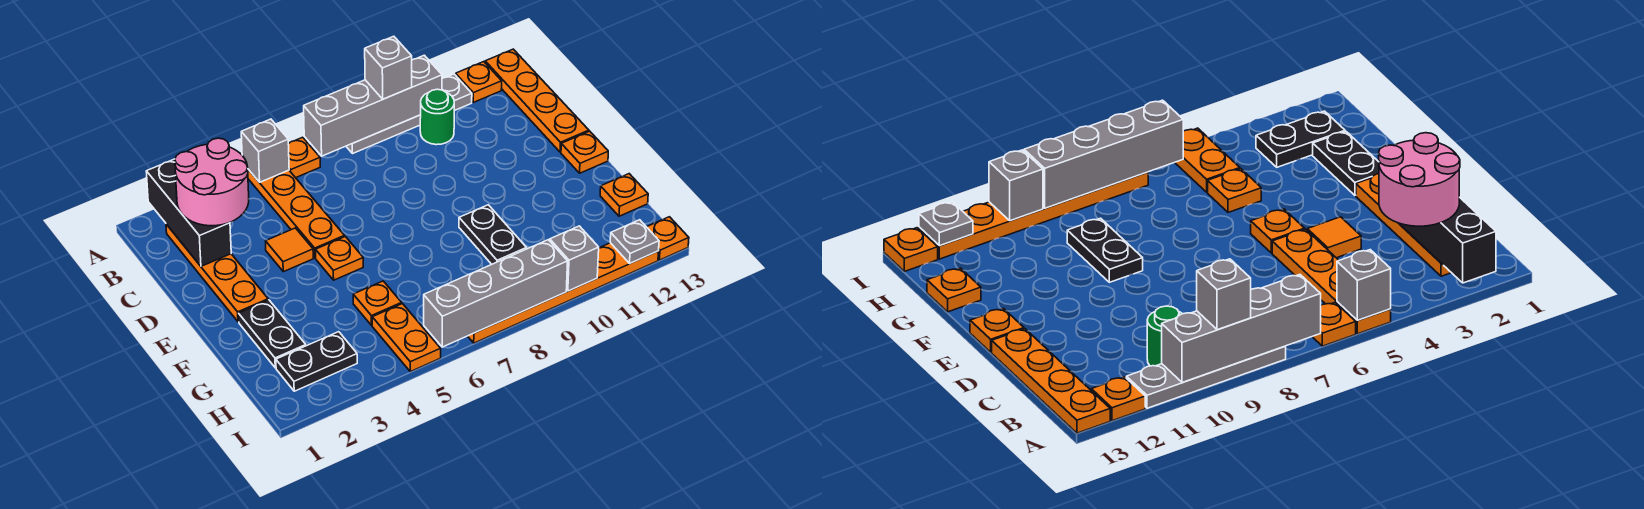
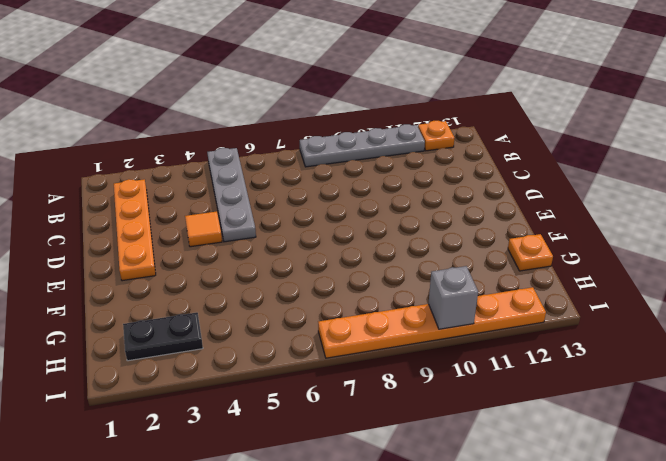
grey 1x4 plate [207,148,256,242] -> orange 1x4 plate [248,169,345,258]
none -> orange 1x1 plate [288,137,320,178]
none -> orange 1x4 plate [485,49,589,152]
none -> green 1x1 round brick [420,89,454,145]

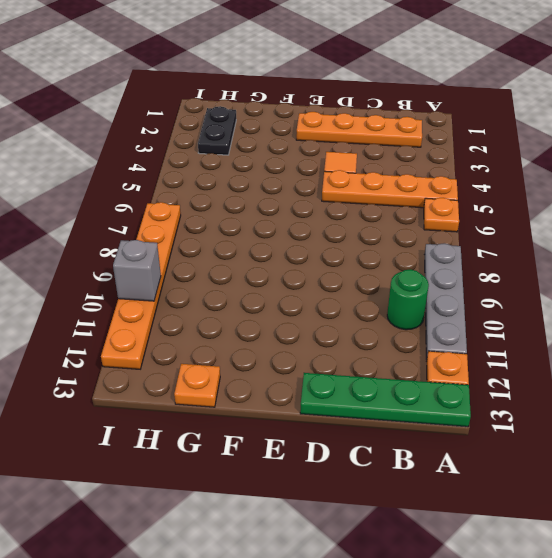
green 1x4 plate [300,373,471,427] -> orange 1x4 plate [485,49,589,152]
none -> orange 1x1 plate [316,237,363,280]
none -> orange 1x1 plate [561,131,608,173]
none -> black 1x2 plate [239,300,306,368]

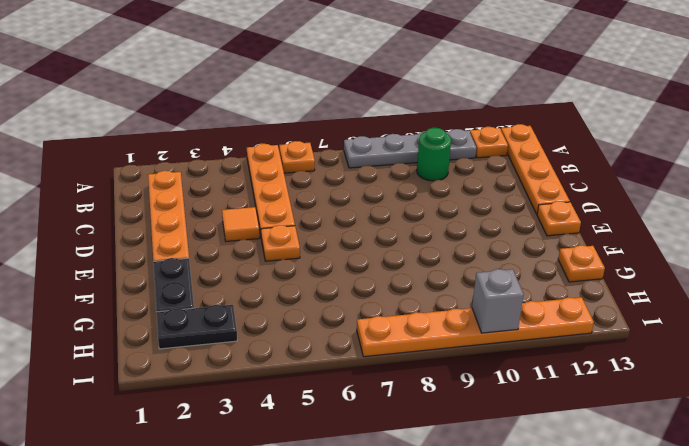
none -> black 1x2 plate [459,205,526,264]
none -> orange 1x1 plate [353,281,402,325]
none -> orange 1x2 plate [372,304,441,372]

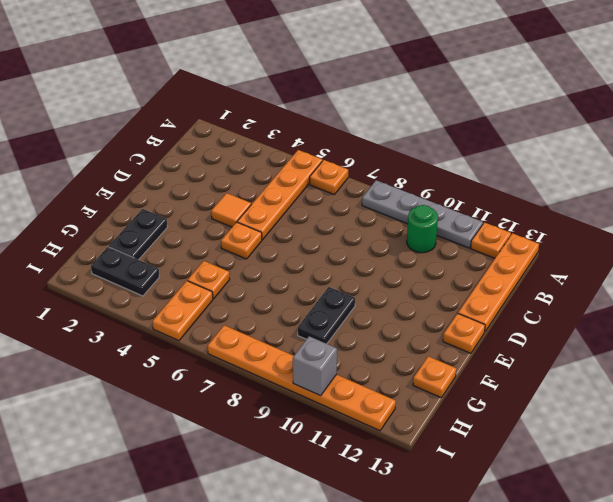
none -> orange 1x4 plate [166,224,268,322]
none -> orange 1x1 plate [647,217,689,260]
none -> black 1x3 brick [146,159,231,266]

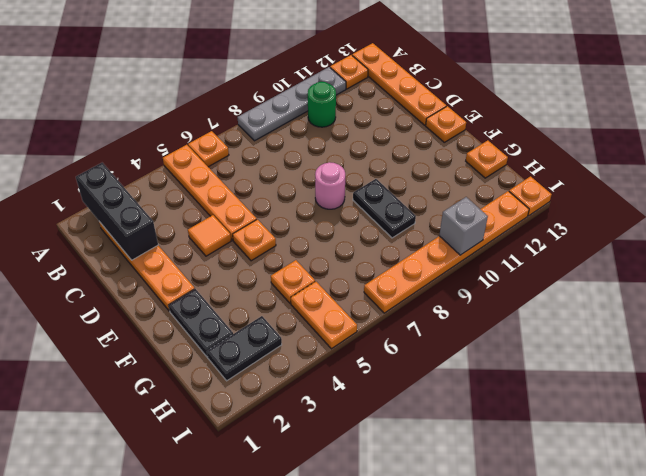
pink 1x1 round brick [315,162,345,209] -> none
none -> grey 1x1 brick [241,119,289,182]
none -> grey 1x4 brick [304,55,442,156]
none -> grey 1x4 brick [424,240,568,347]

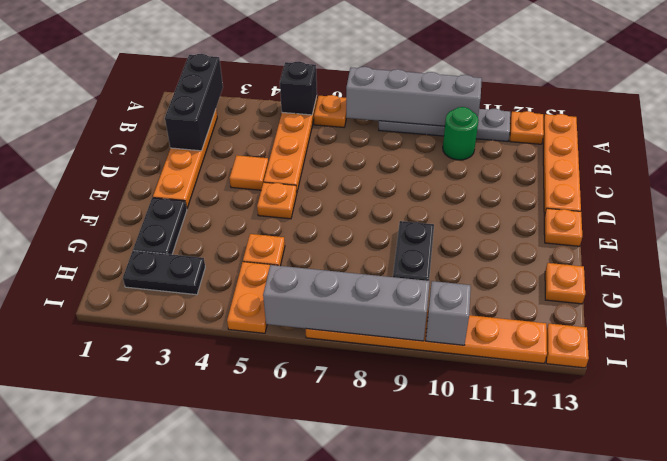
black 1x1 brick [280,61,317,115] -> grey 1x1 brick [241,119,289,182]
none -> grey 1x1 plate [610,220,659,263]
none -> grey 1x1 brick [365,36,412,99]
none -> pink 2x2 round brick [175,138,249,226]

